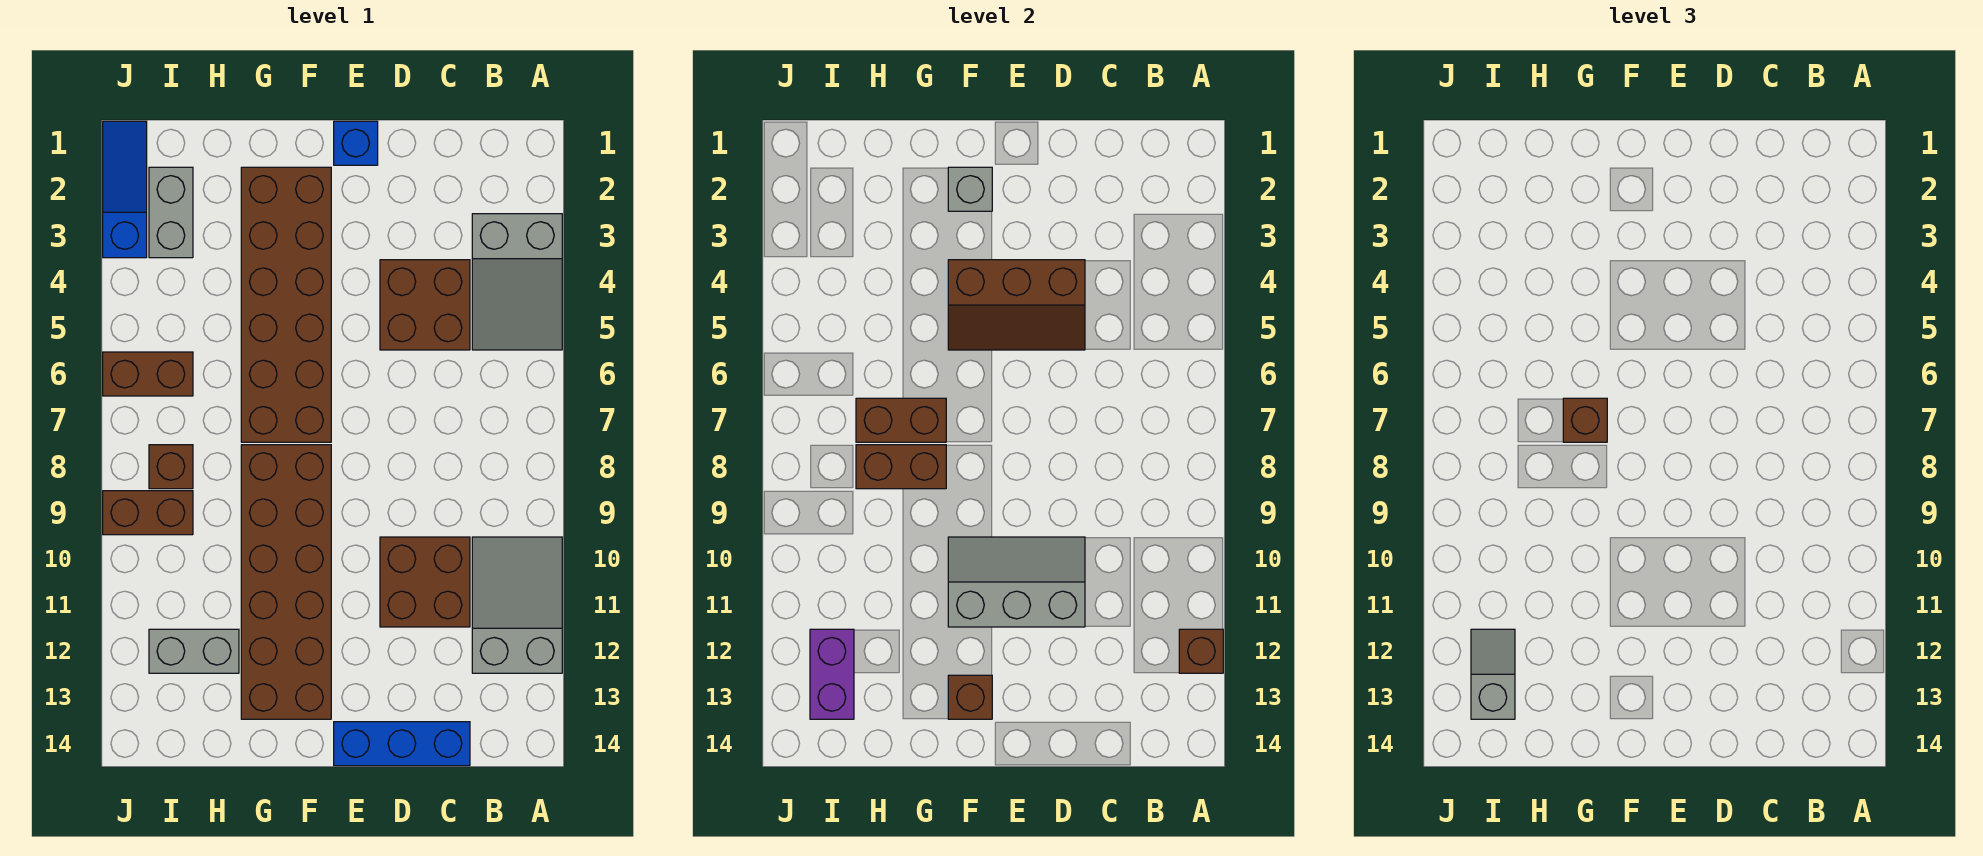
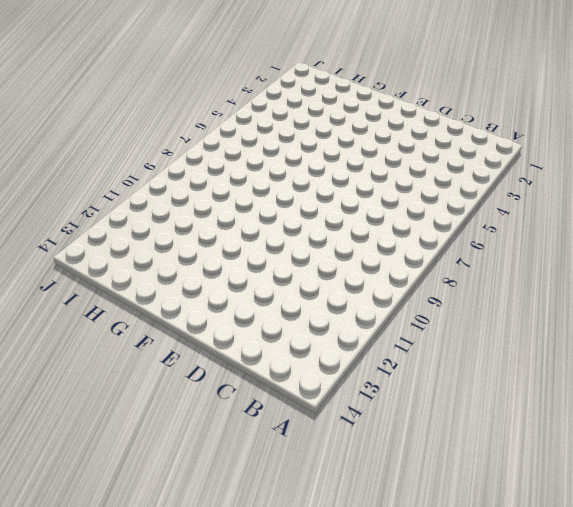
none -> grey 2x3 slope [472,214,562,350]
none -> grey 2x3 slope [472,537,562,673]
none -> brown 2x2 brick [380,260,470,350]

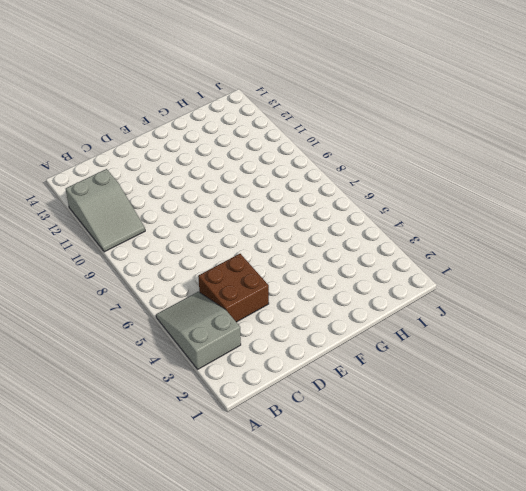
none -> brown 2x2 brick [380,537,470,627]
none -> blue 1x3 brick [334,722,470,766]
none -> blue 1x1 brick [334,121,378,165]

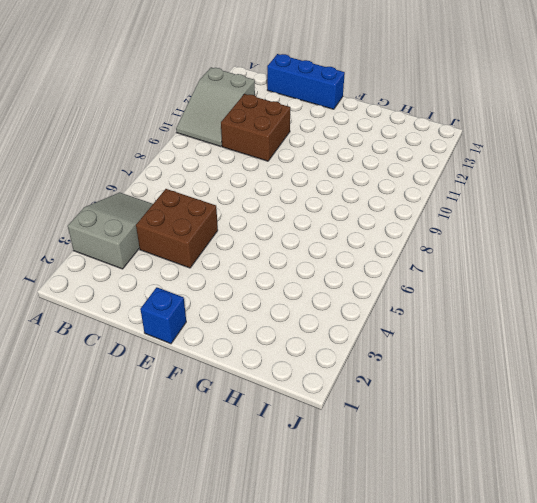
none -> brown 2x6 brick [241,167,331,442]
none -> brown 2x6 brick [241,445,331,719]
none -> grey 1x2 brick [149,629,239,673]

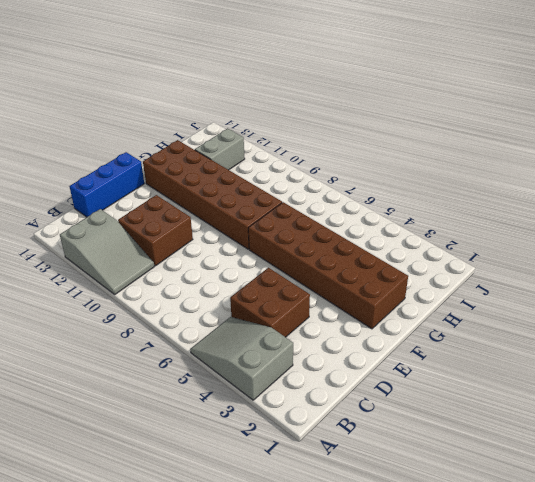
none -> blue 1x1 brick [334,121,378,165]
none -> grey 1x2 brick [149,167,193,258]
none -> brown 1x2 brick [103,352,193,396]

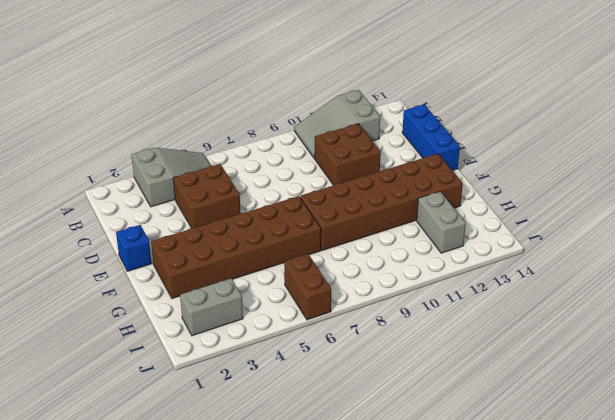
none -> brown 1x1 brick [149,445,193,489]
none -> brown 1x2 brick [103,491,193,535]
none -> blue 1x3 slope [103,121,147,258]

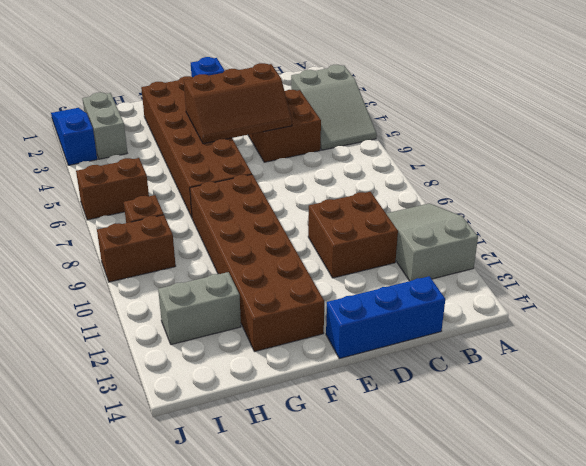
none -> brown 1x1 brick [1179,629,1223,673]
none -> grey 2x3 slope [948,537,1085,627]
none -> grey 1x1 brick [948,167,992,211]

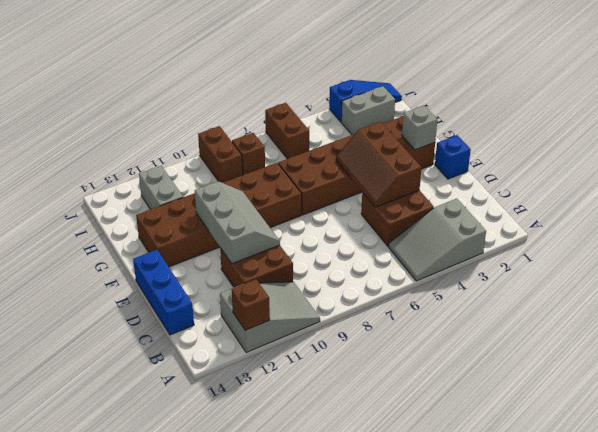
none -> brown 1x1 brick [948,675,992,719]
none -> brown 1x2 brick [856,398,946,442]
none -> brown 1x2 brick [856,445,946,489]

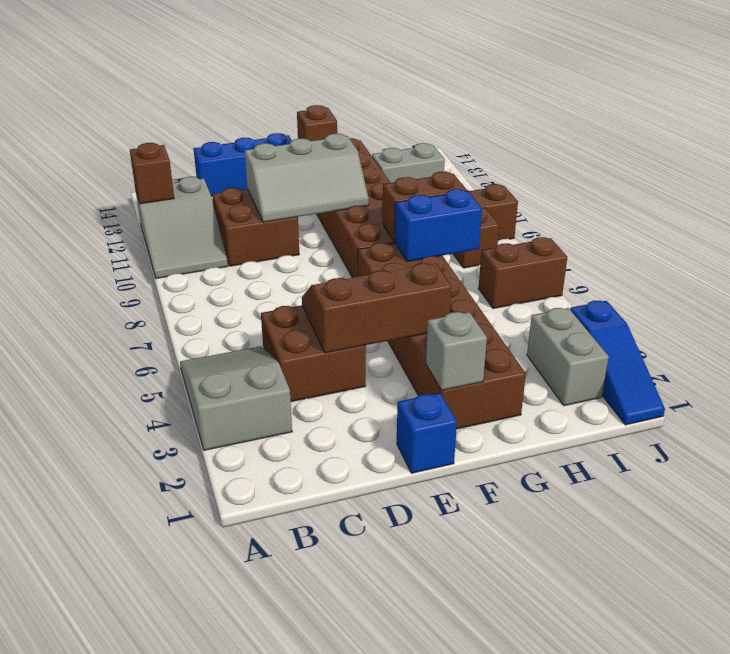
blue 1x2 brick [395,189,482,262] -> brown 1x2 brick [856,398,946,442]
none -> purple 1x2 brick [810,629,854,719]
none -> brown 1x1 brick [1563,398,1607,442]
none -> grey 1x2 slope [1471,629,1515,719]

